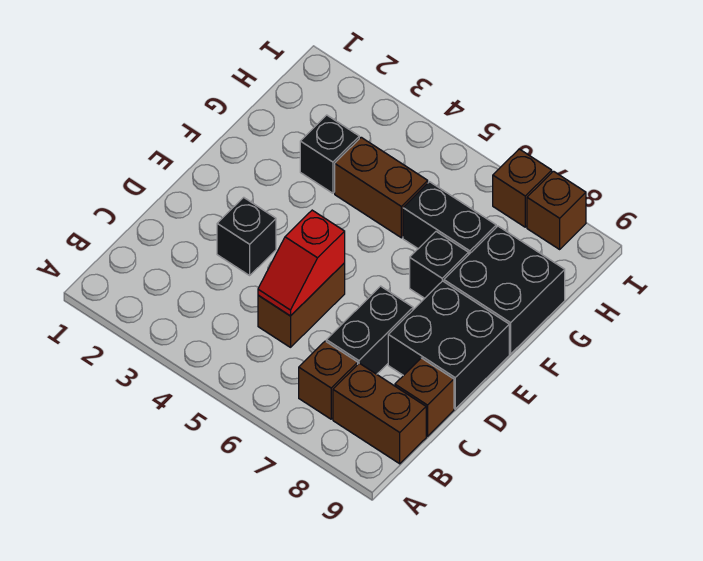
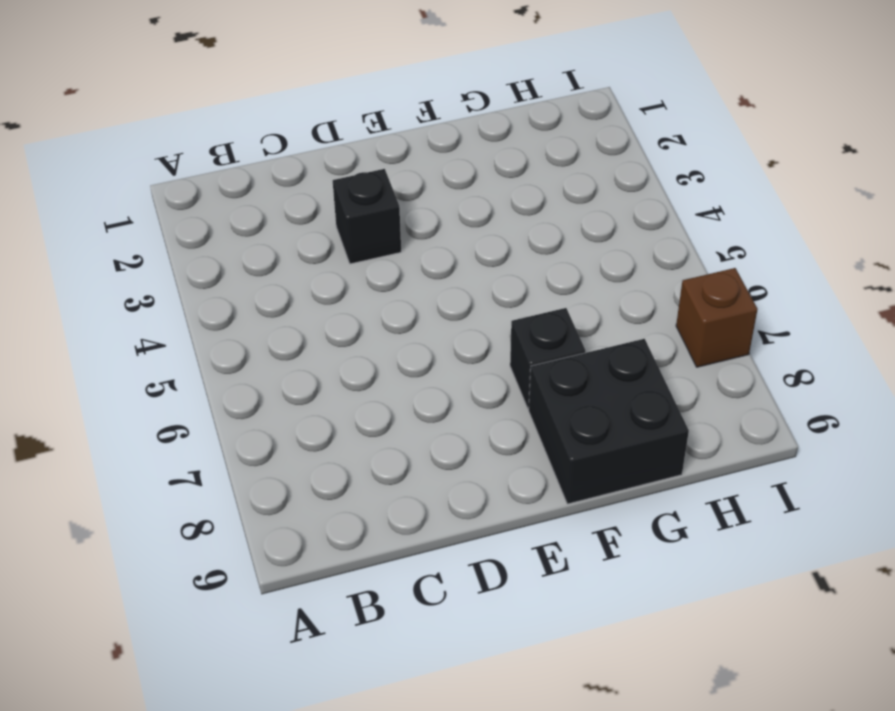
none -> brown 1x1 brick [299,341,358,419]
none -> brown 1x2 brick [333,363,426,464]
none -> brown 1x2 brick [258,263,345,347]

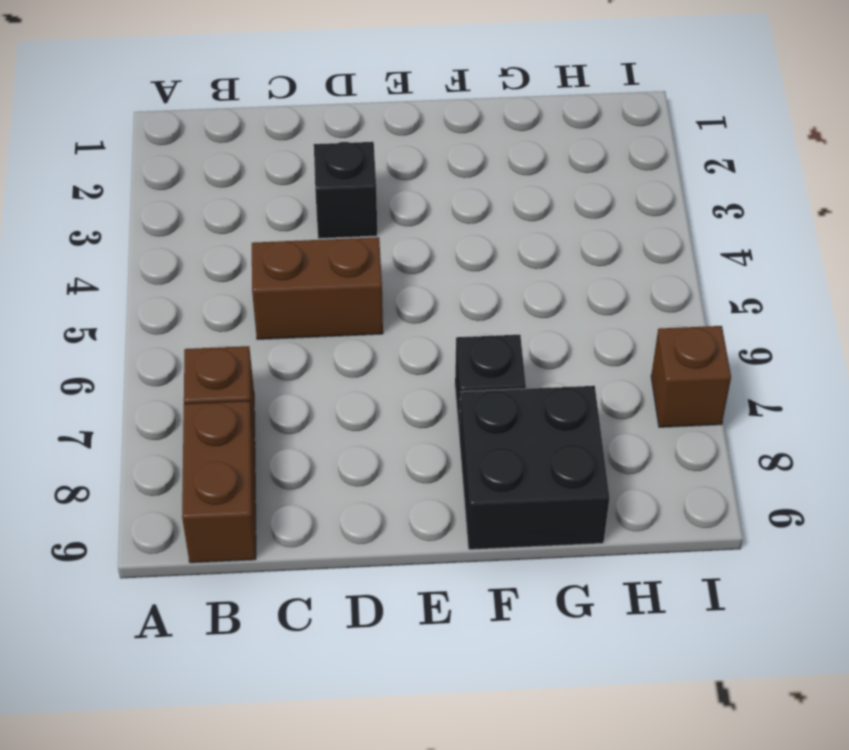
none -> black 1x2 brick [326,286,413,374]
none -> brown 1x1 brick [395,358,454,436]
none -> black 2x2 brick [388,281,509,409]

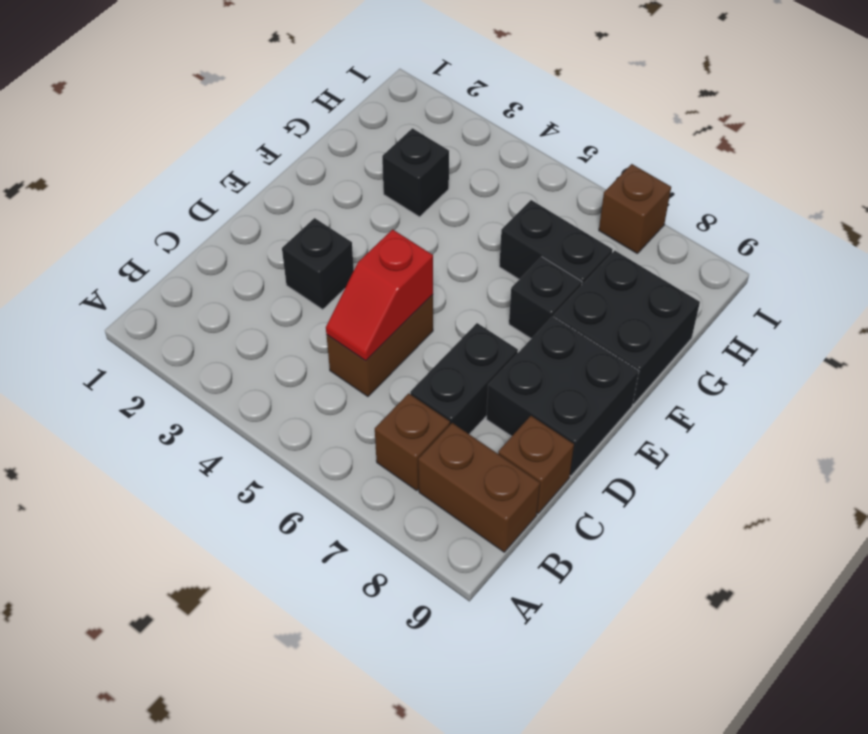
none -> brown 1x2 brick [335,137,428,238]
none -> brown 1x1 brick [527,171,586,249]

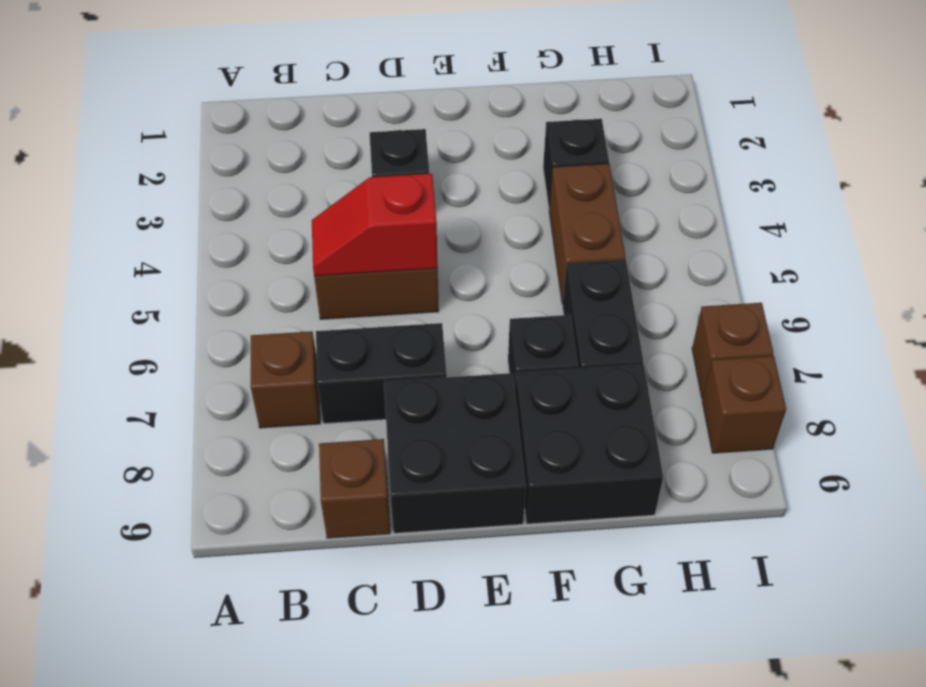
none -> brown 1x2 brick [333,363,426,464]

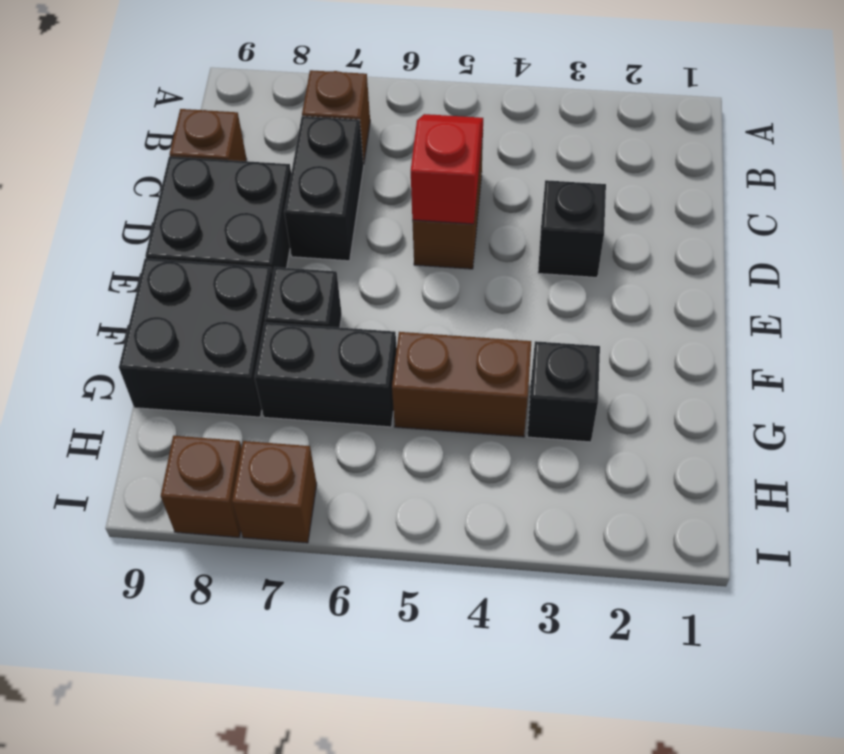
none -> brown 1x2 brick [333,363,426,464]

